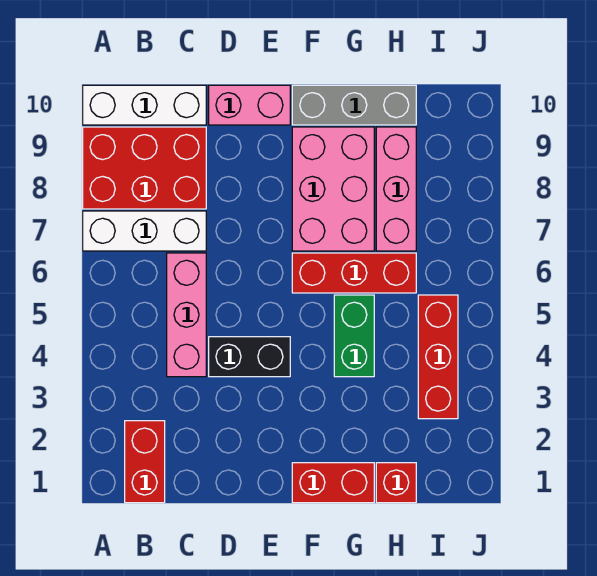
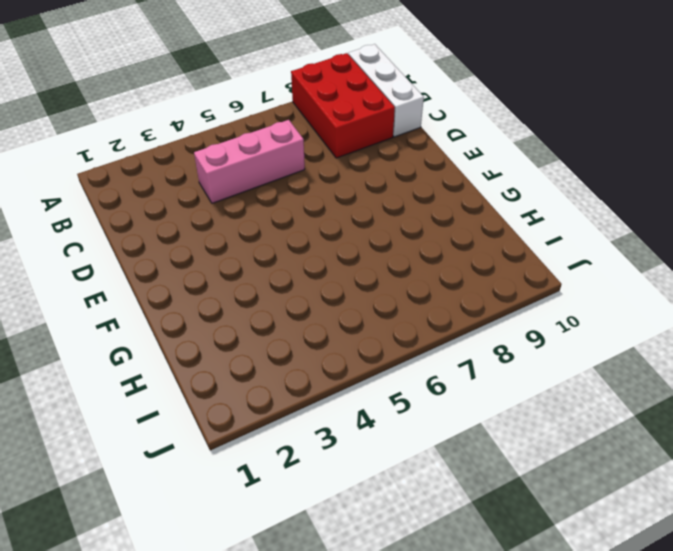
none -> white 1x3 brick [83,211,206,251]
none -> red 1x2 brick [125,421,165,503]
none -> black 1x2 brick [209,337,290,377]

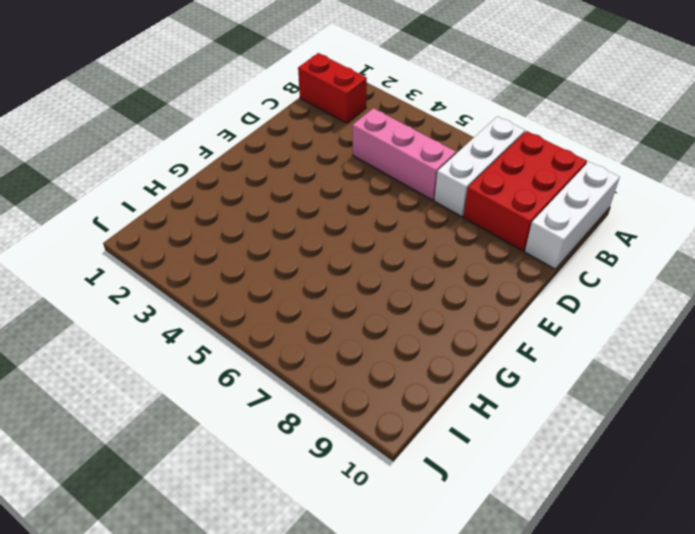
none -> black 1x2 brick [209,337,290,377]
none -> pink 1x2 brick [209,85,290,125]
none -> red 1x2 brick [292,463,374,503]

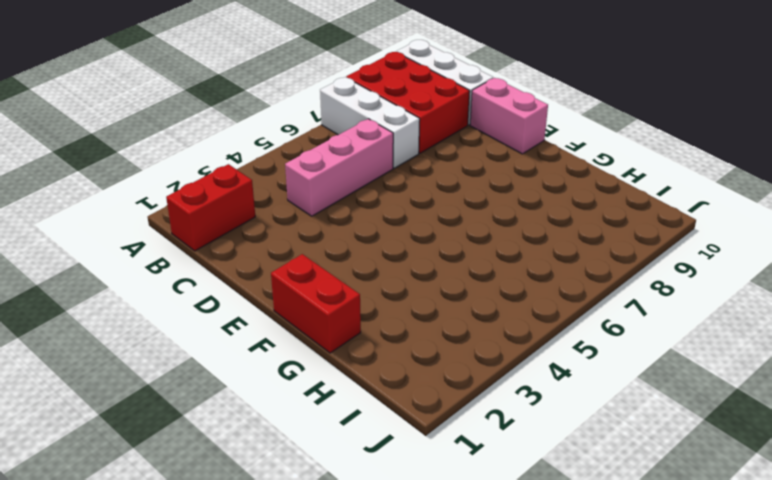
none -> black 1x2 brick [209,337,290,377]
none -> red 1x3 brick [292,253,416,293]
none -> pink 2x3 brick [292,127,374,251]

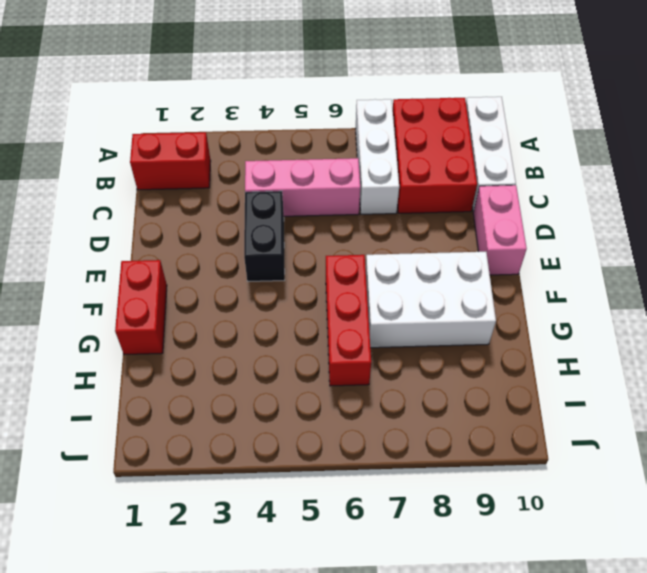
white 2x3 brick [366,252,496,348] -> pink 2x3 brick [292,127,374,251]
none -> grey 1x3 brick [292,85,416,125]
none -> green 1x2 brick [334,295,374,377]
none -> red 1x1 brick [376,463,416,503]

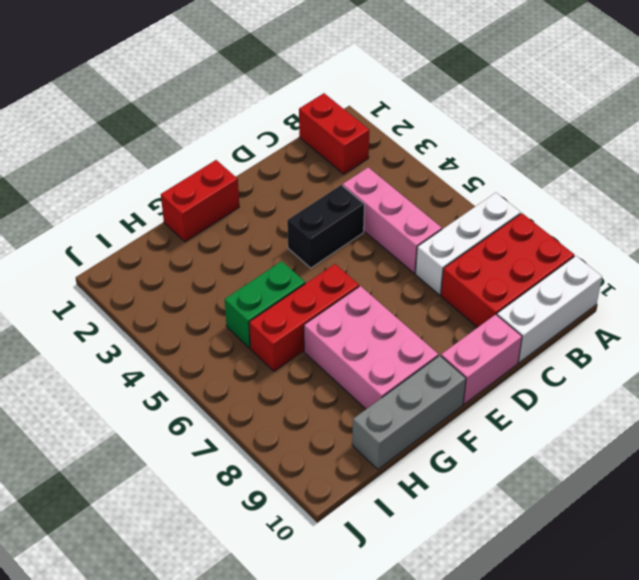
green 1x2 brick [225,261,305,348] -> green 1x2 brick turned to [334,295,374,377]
none -> red 1x1 brick [376,463,416,503]
none -> pink 1x3 brick [376,127,416,251]
none -> red 1x3 brick [418,295,458,419]

